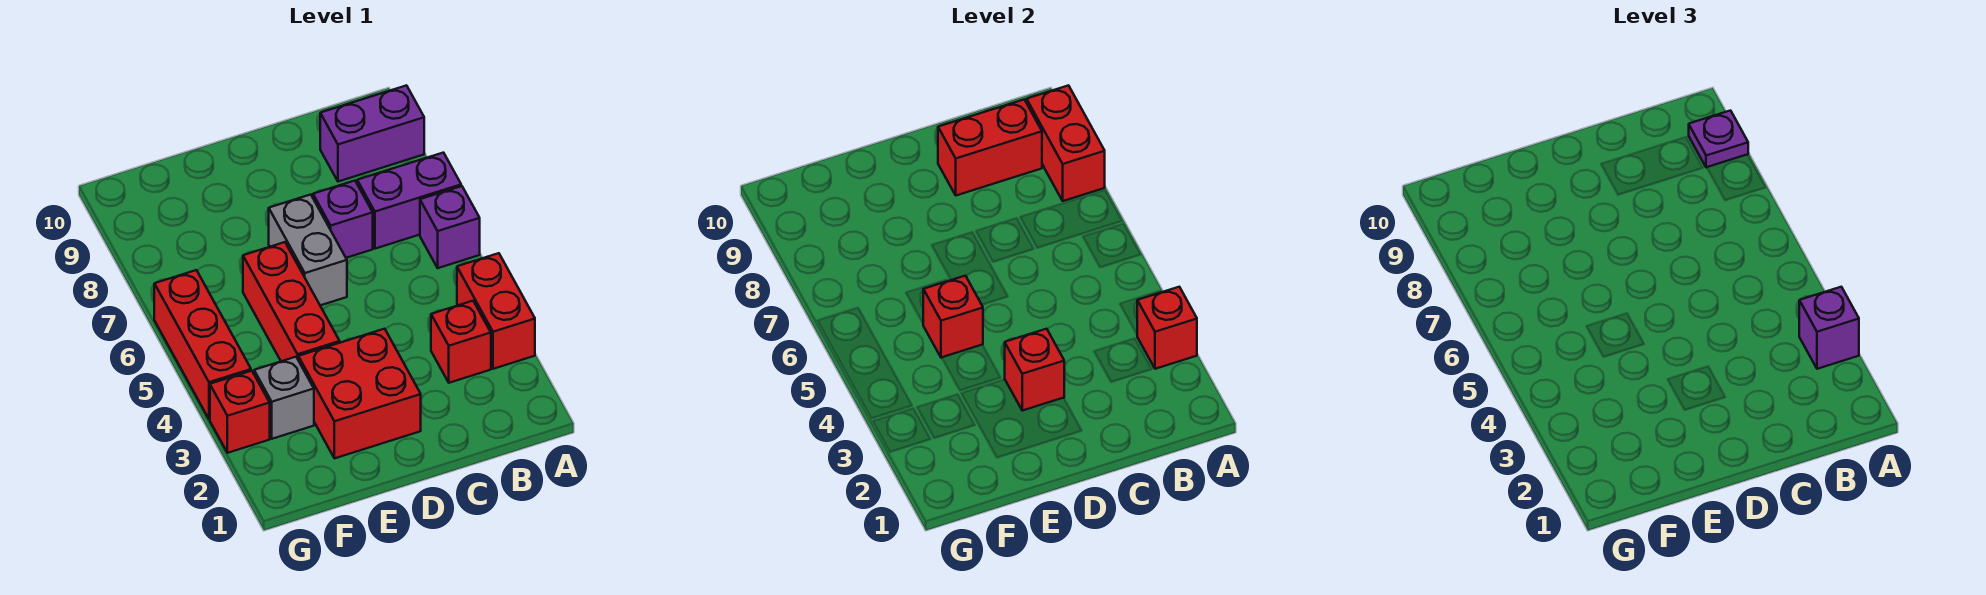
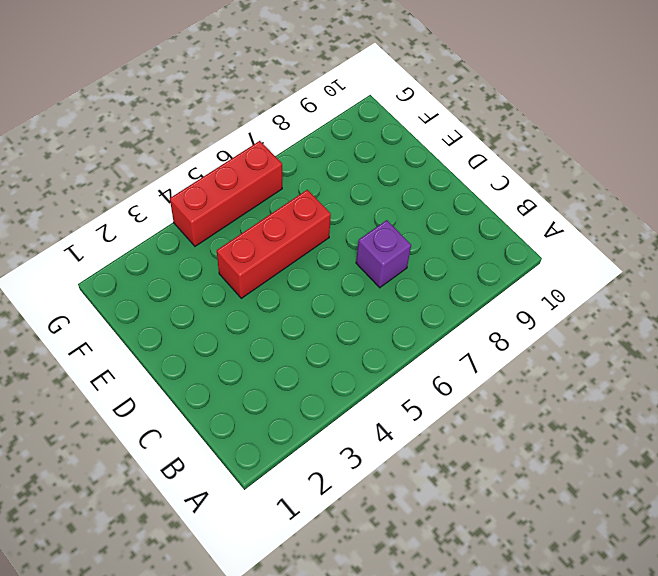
none -> red 1x2 brick [457,253,535,369]
none -> purple 1x1 brick [420,186,480,268]
none -> purple 1x2 brick [357,153,461,249]

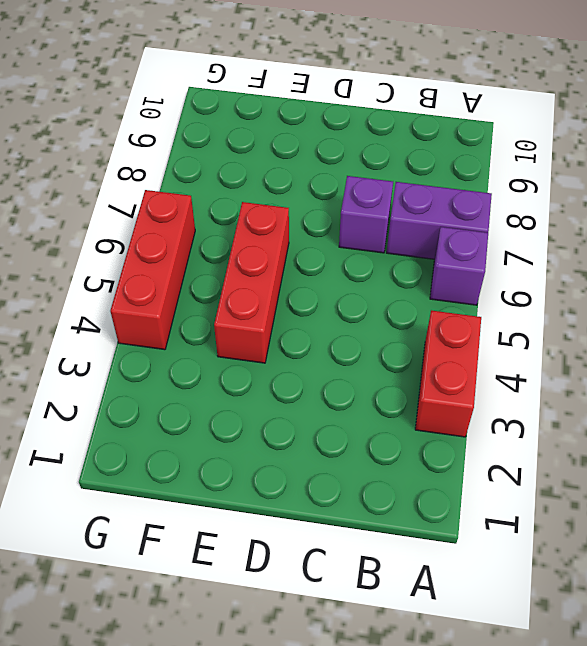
none -> purple 1x2 brick [320,85,424,182]
none -> red 1x1 brick [431,301,491,383]
none -> red 2x2 brick [298,329,421,458]

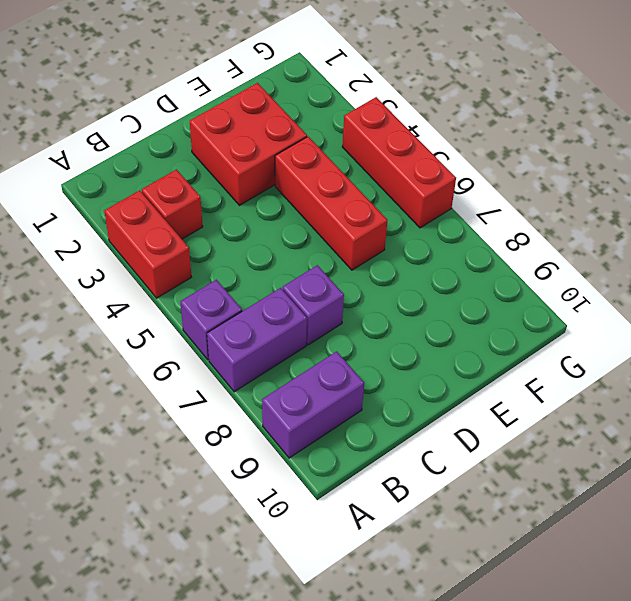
none -> grey 1x2 brick [269,195,347,305]
none -> grey 1x1 brick [254,357,314,439]
none -> red 1x1 brick [210,371,270,453]

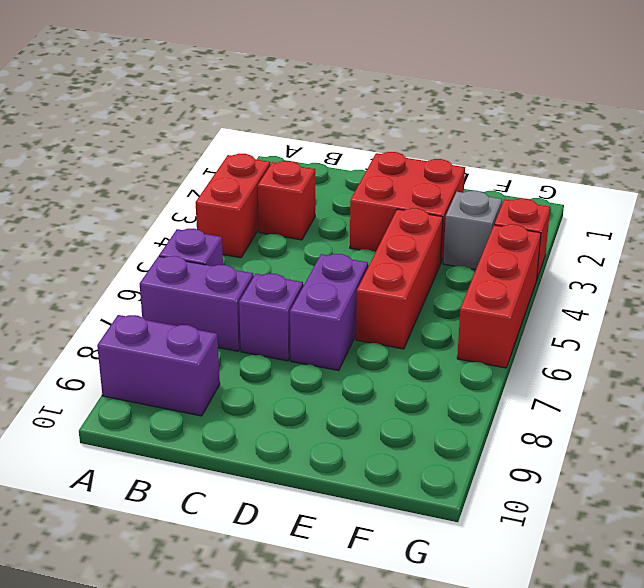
purple 1x2 brick [290,254,368,371] -> grey 1x2 brick [269,195,347,305]
none -> red 1x1 brick [1137,287,1197,369]
none -> red 1x2 brick [1027,85,1105,201]
none -> red 1x2 brick [938,100,1042,195]

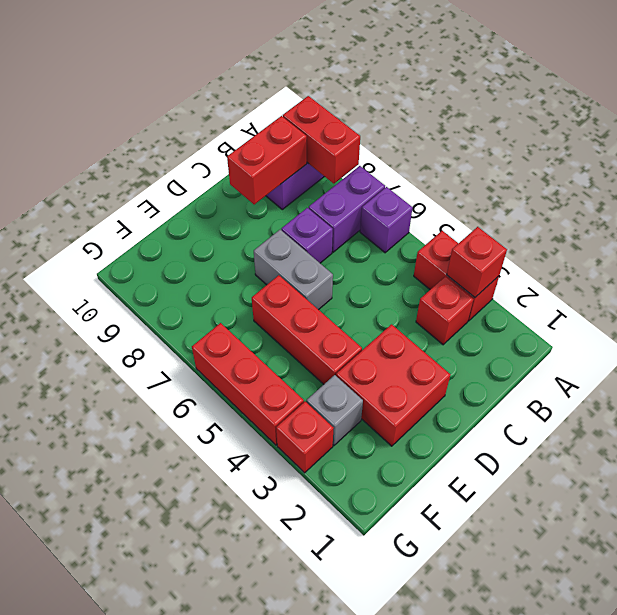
none -> red 1x1 brick [1005,329,1064,411]
none -> red 1x1 brick [923,276,983,358]
none -> purple 1x1 brick [1799,287,1859,369]

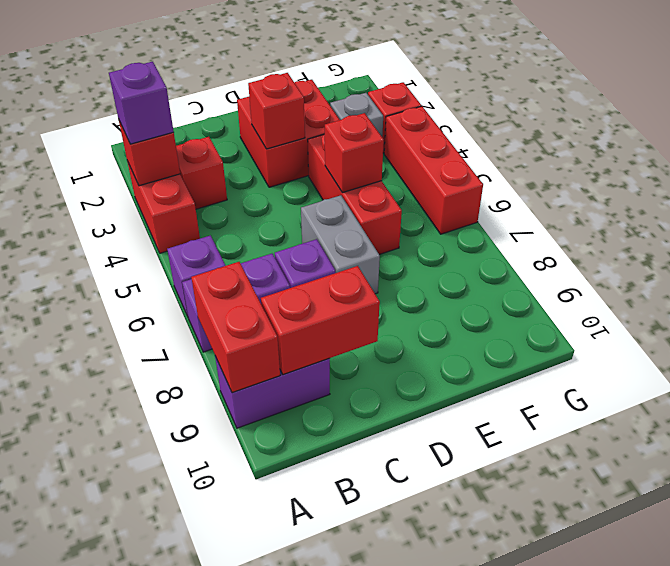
none -> purple 1x1 plate [1689,111,1748,168]

